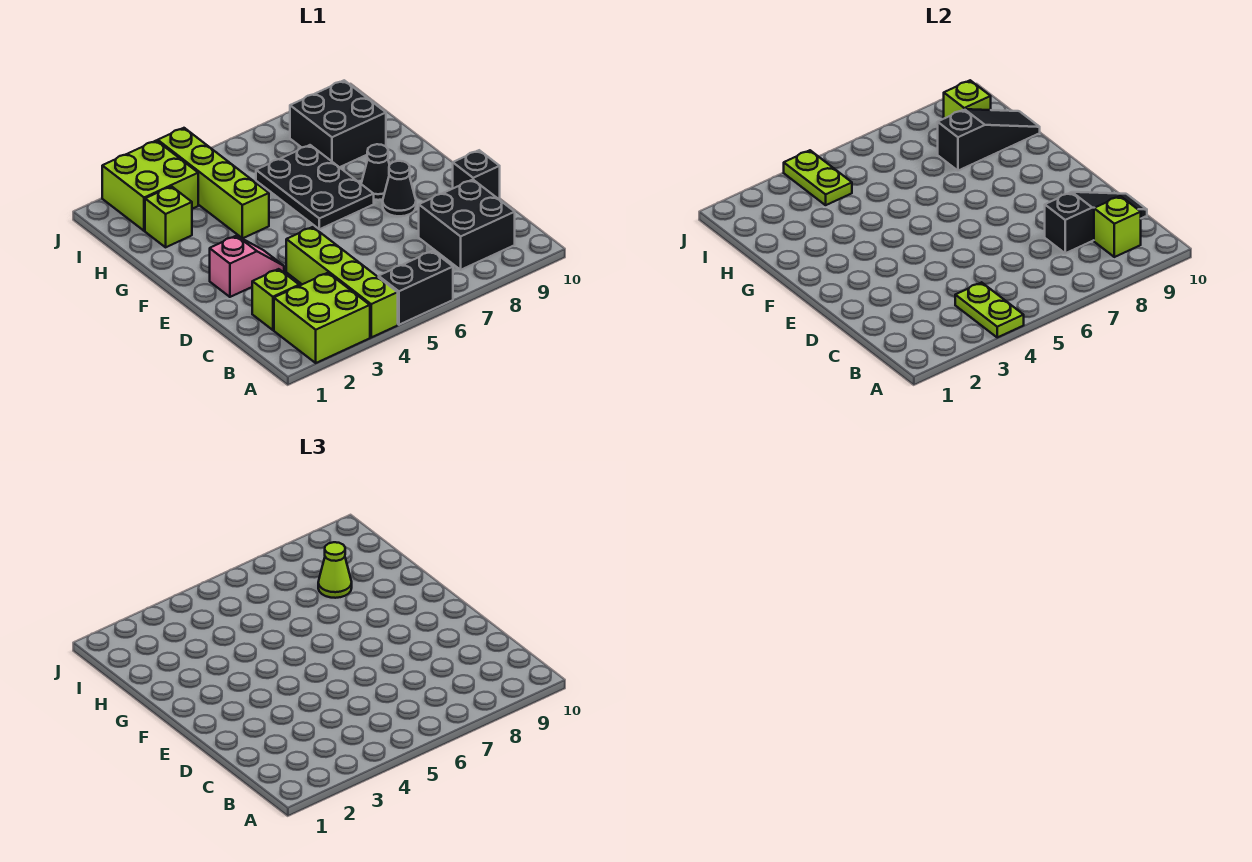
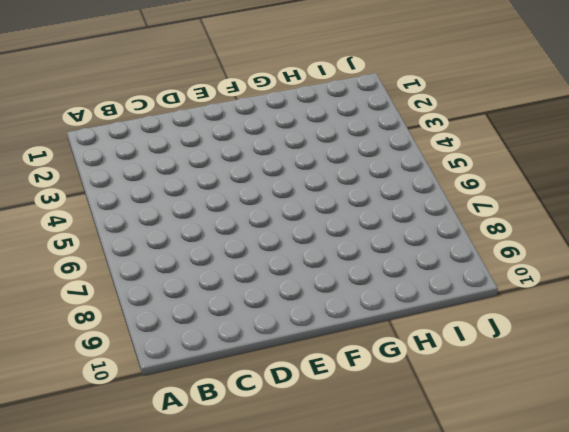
none -> lime 2x2 brick [274,273,370,363]
none -> lime 1x4 brick [286,227,398,337]
none -> black 1x2 brick [379,251,453,325]

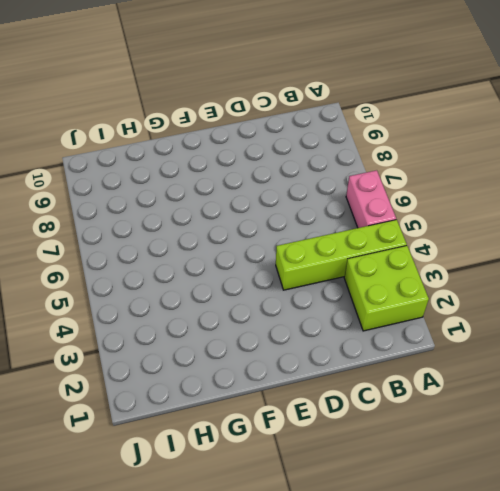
pink 1x2 brick [346,170,396,228] -> black 1x2 brick [379,251,453,325]
none -> black 2x2 brick [419,180,515,270]
none -> lime 1x1 brick [252,269,299,330]
none -> black 1x1 brick [453,150,500,199]

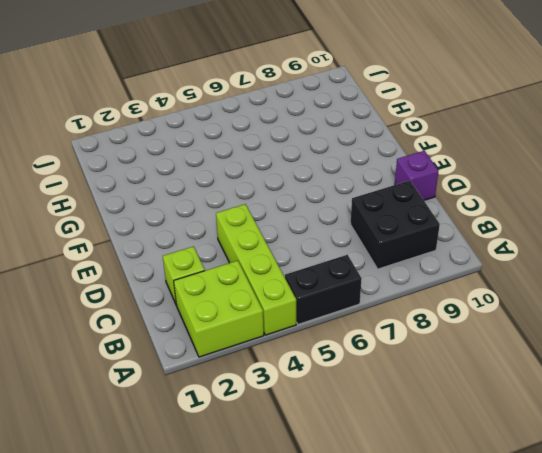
purple 1x1 brick [395,151,438,200] -> black 1x1 brick [453,150,500,199]
none -> pink 1x2 slope [210,236,284,297]
none -> black 1x1 cone [383,161,416,216]
none -> black 2x3 plate [256,145,374,229]

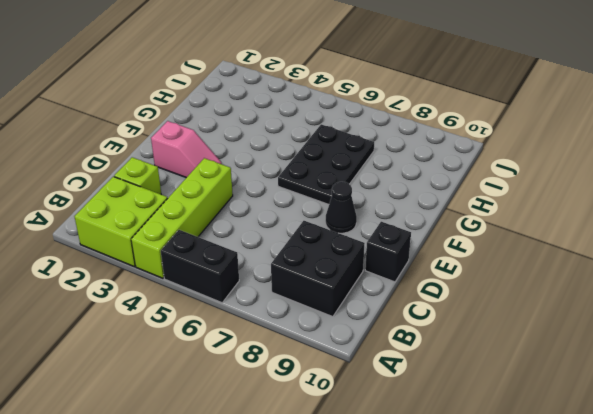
none -> black 1x1 cone [361,144,389,200]
none -> lime 1x4 brick [158,128,269,239]
none -> lime 1x1 brick [145,186,192,247]

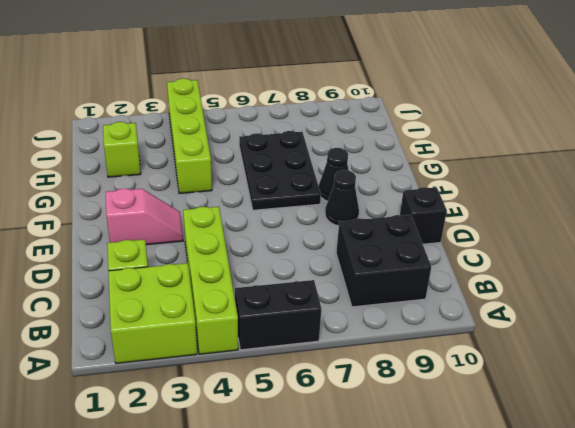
none -> black 2x2 brick [290,80,386,167]
none -> lime 2x2 brick [102,141,198,231]
none -> lime 1x2 plate [955,282,1024,337]

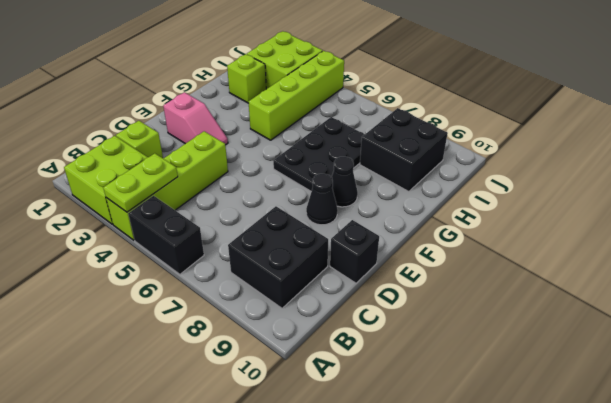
none -> lime 1x1 brick [1094,196,1141,257]
none -> black 1x3 slope [1045,192,1147,253]
none -> black 1x3 slope [938,109,1040,171]

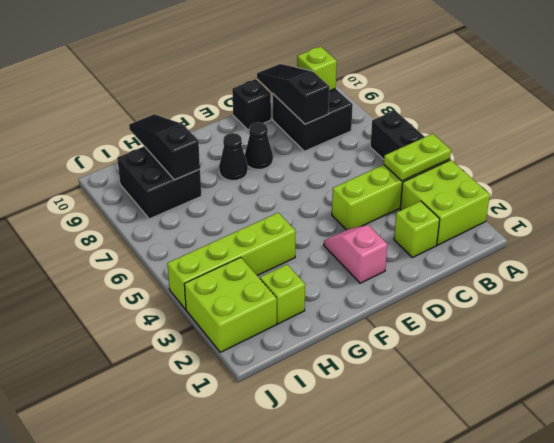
none -> black 2x3 plate [256,145,374,229]
none -> lime 1x2 plate [784,150,852,205]
none -> lime 1x1 brick [944,80,991,118]

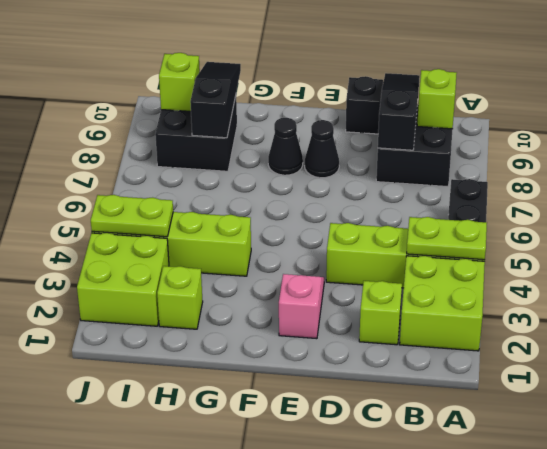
none -> black 2x3 plate [256,145,374,229]
none -> lime 1x1 cone [318,542,352,598]

